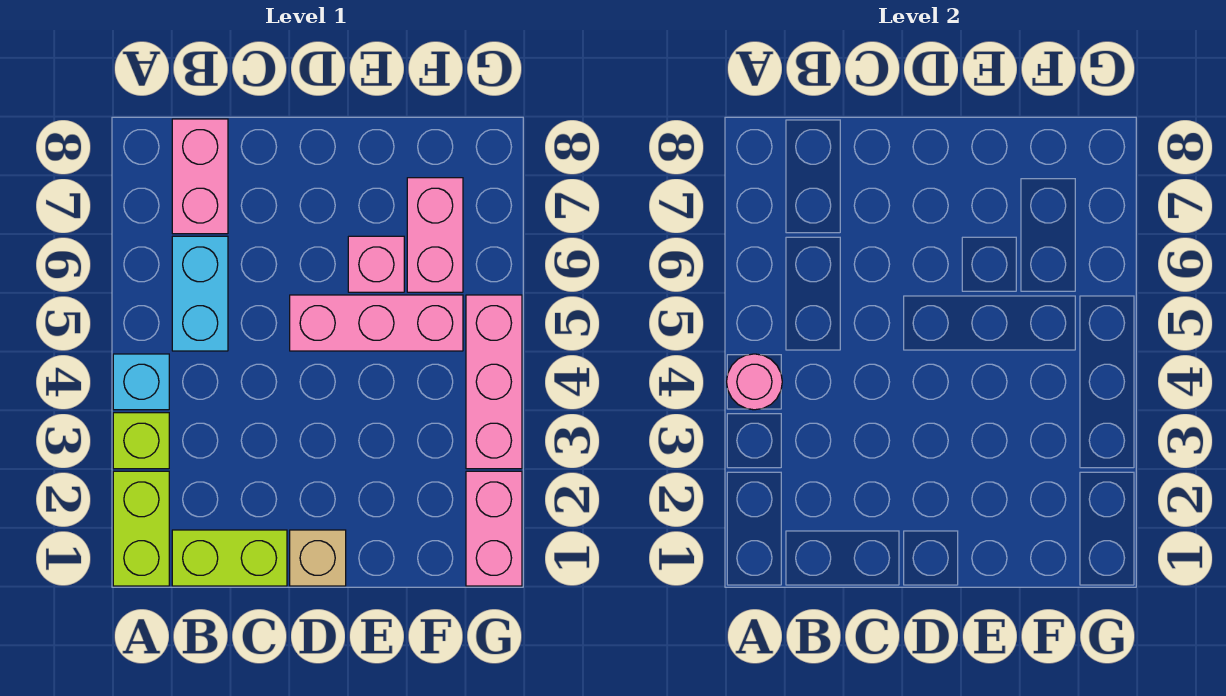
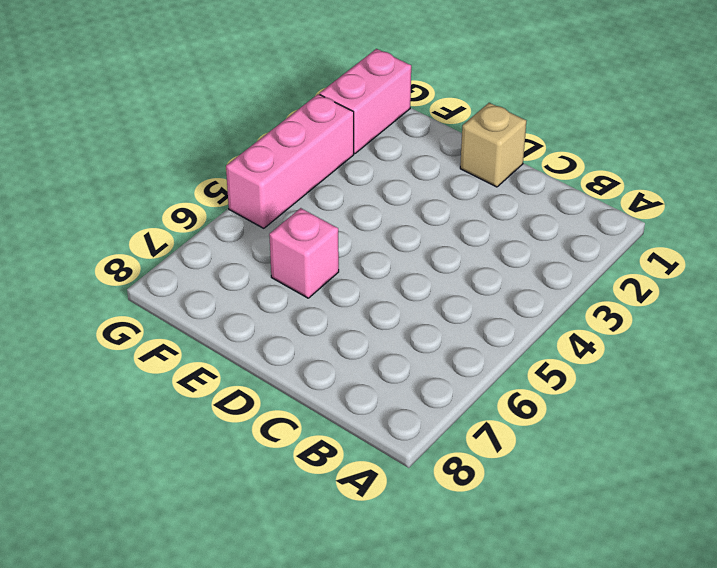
none -> lime 1x2 brick [113,471,169,586]
none -> lime 1x1 brick [113,413,169,469]
none -> cyan 1x1 brick [113,354,169,410]

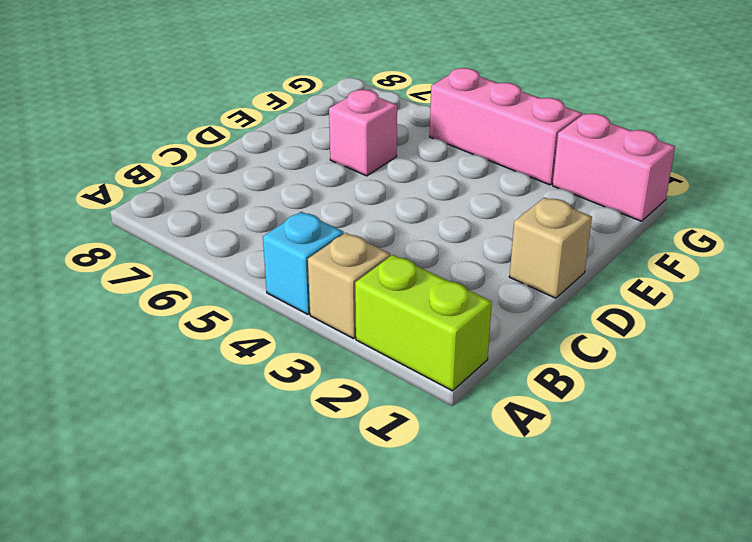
tan 1x1 brick [308,233,390,339] -> lime 1x1 brick [113,413,169,469]
none -> lime 1x2 brick [172,530,287,586]
none -> cyan 1x2 brick [172,236,228,351]
none -> pink 1x2 brick [172,119,228,234]

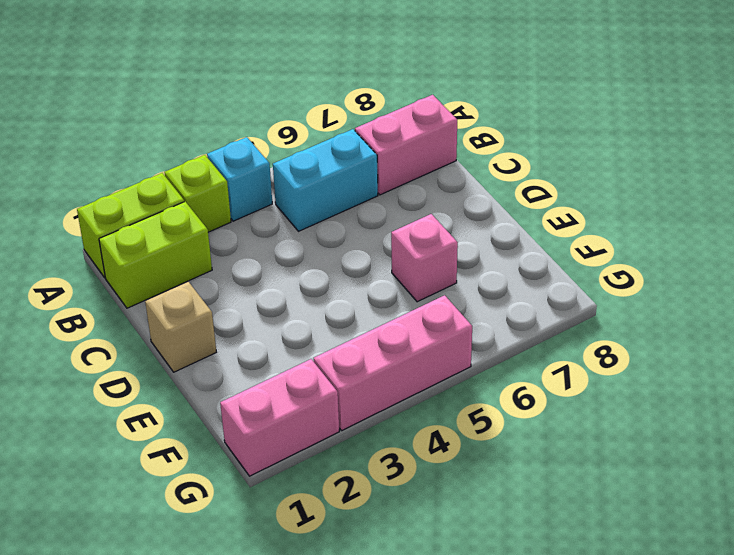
lime 1x2 brick [99,202,212,308] -> lime 1x2 brick turned to [172,530,287,586]
none -> pink 1x3 brick [290,295,463,351]
none -> pink 1x2 brick [407,178,463,292]
none -> pink 1x1 round brick [727,354,782,410]

